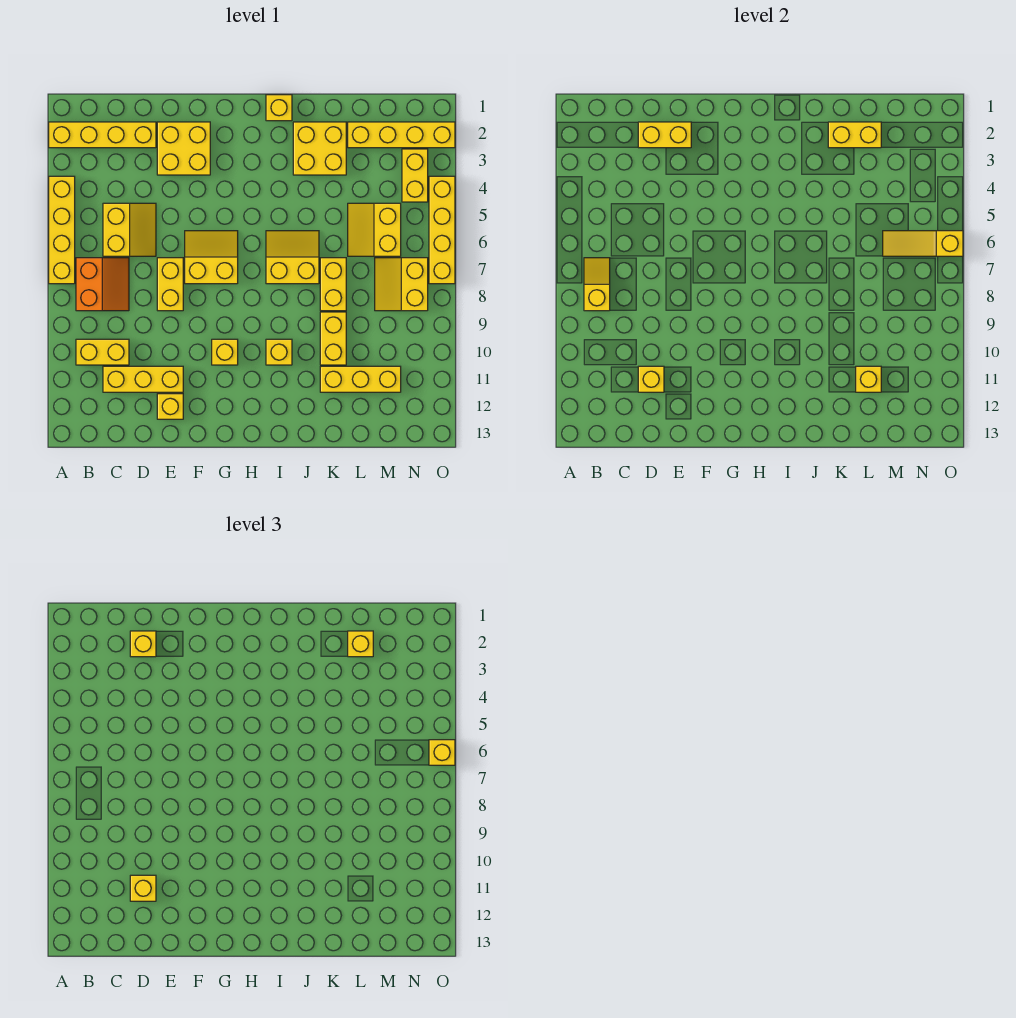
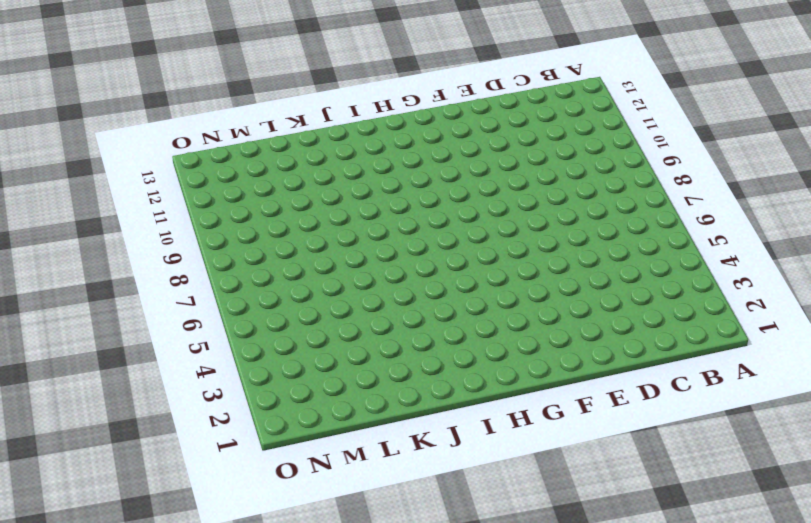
none -> yellow 1x4 brick [49,122,156,148]
none -> yellow 1x4 brick [49,176,75,284]
none -> orange 2x2 slope [76,258,129,311]
none -> yellow 1x2 brick [76,339,129,365]

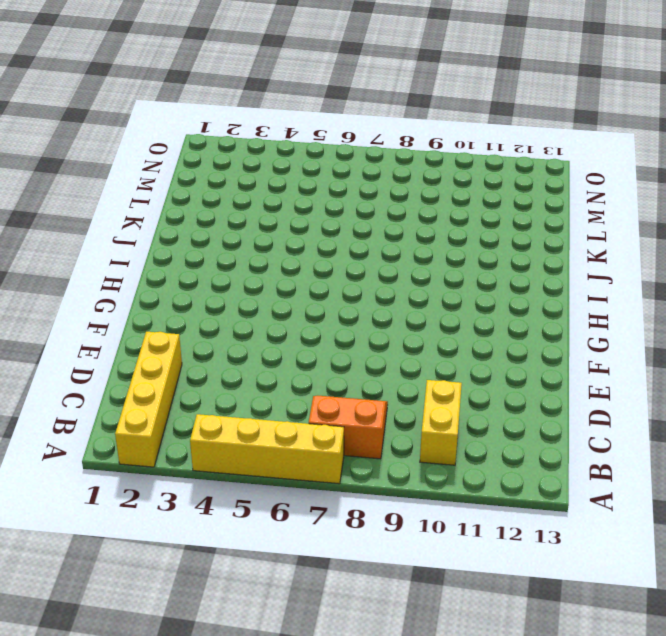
none -> yellow 2x2 slope [103,203,156,256]
none -> yellow 1x3 brick [103,366,183,392]
none -> yellow 2x2 brick [157,122,210,175]
none -> yellow 1x2 brick [157,258,183,311]

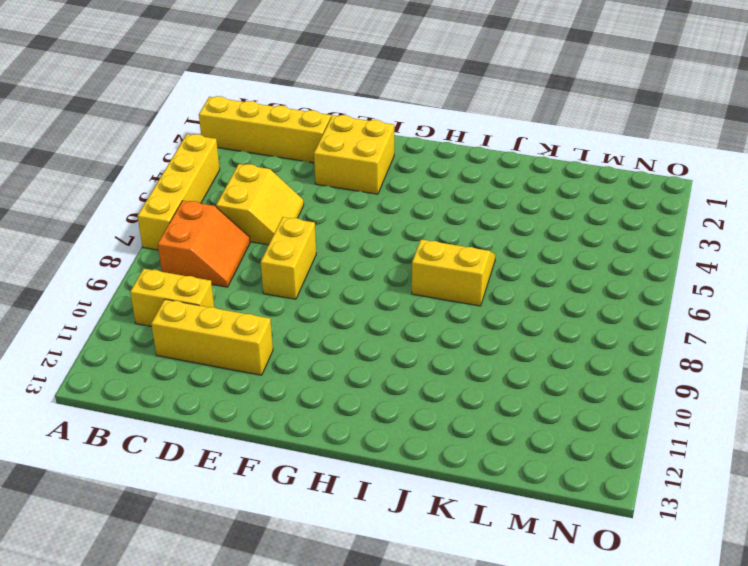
none -> yellow 1x1 brick [157,394,183,419]
none -> yellow 2x2 slope [185,231,238,284]
none -> yellow 1x1 brick [212,339,238,365]
none -> yellow 1x1 brick [266,95,292,121]

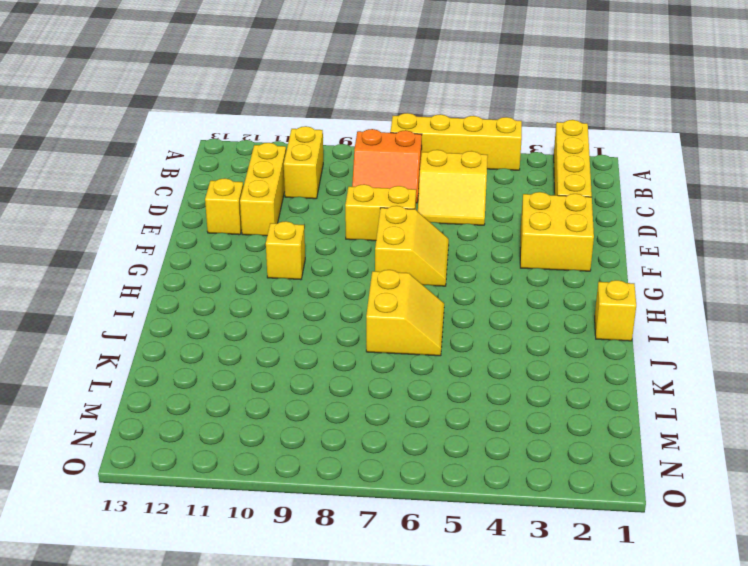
none -> yellow 1x1 brick [266,339,292,365]
none -> yellow 2x2 brick [293,122,346,175]
none -> yellow 1x2 brick [320,258,346,311]
none -> yellow 1x2 brick [320,312,346,365]

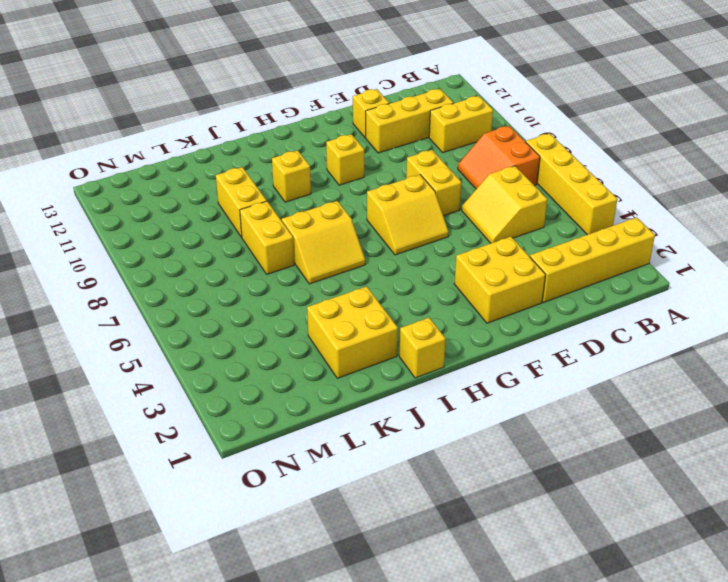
none -> yellow 1x3 brick [320,366,401,392]
none -> yellow 1x4 brick [348,122,455,148]
none -> yellow 2x2 slope [348,203,401,256]
none -> yellow 2x2 slope [375,258,428,311]

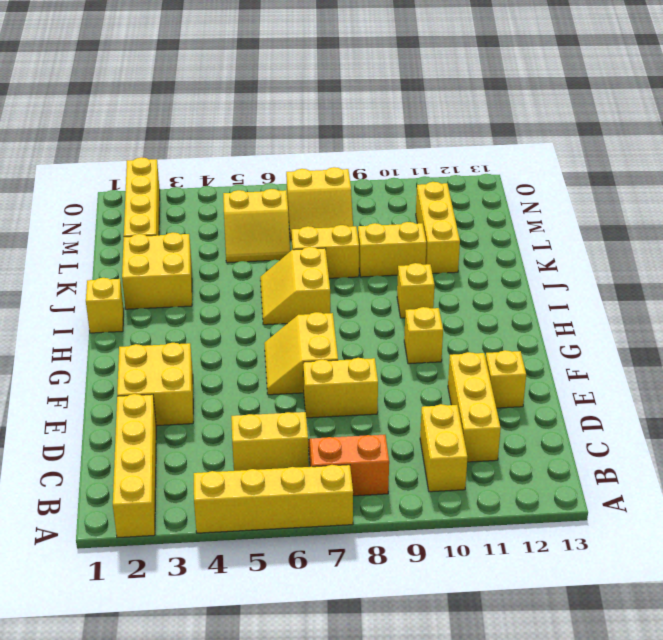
none -> yellow 1x2 brick [402,149,428,202]
none -> yellow 1x4 brick [429,176,455,284]
none -> yellow 1x2 slope [584,258,610,311]
none -> yellow 1x2 brick [638,122,691,148]

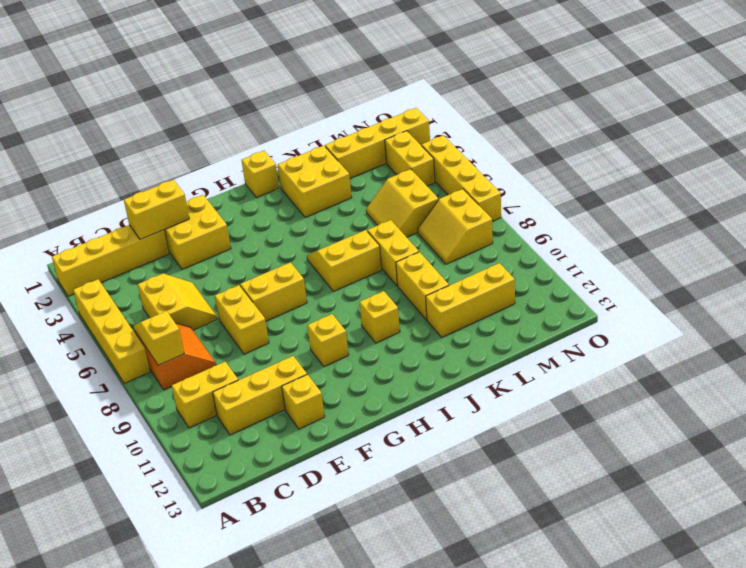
none -> yellow 1x1 brick [638,366,664,392]
none -> yellow 1x2 brick [828,122,881,148]
none -> yellow 1x1 brick [856,366,881,392]
none -> yellow 1x3 slope [883,231,963,256]

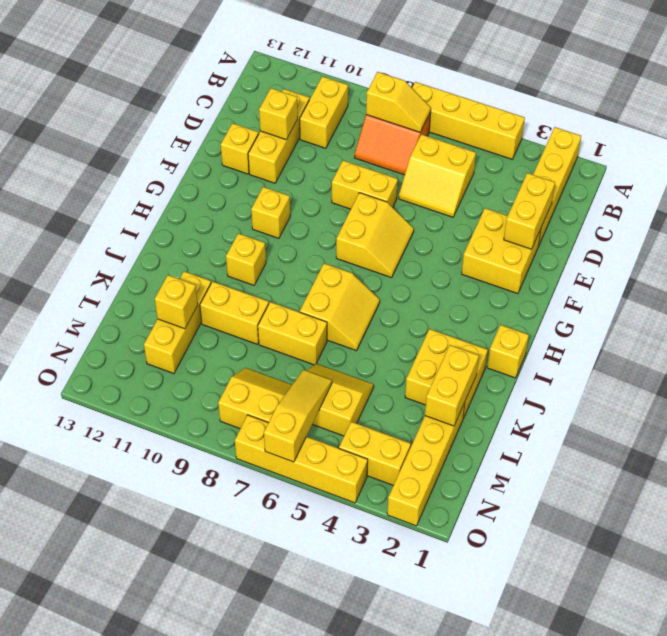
none -> yellow 1x1 brick [130,631,156,657]
none -> yellow 1x1 brick [130,875,156,901]
none -> yellow 1x1 brick [348,631,373,657]
none -> yellow 1x1 brick [429,740,455,765]

